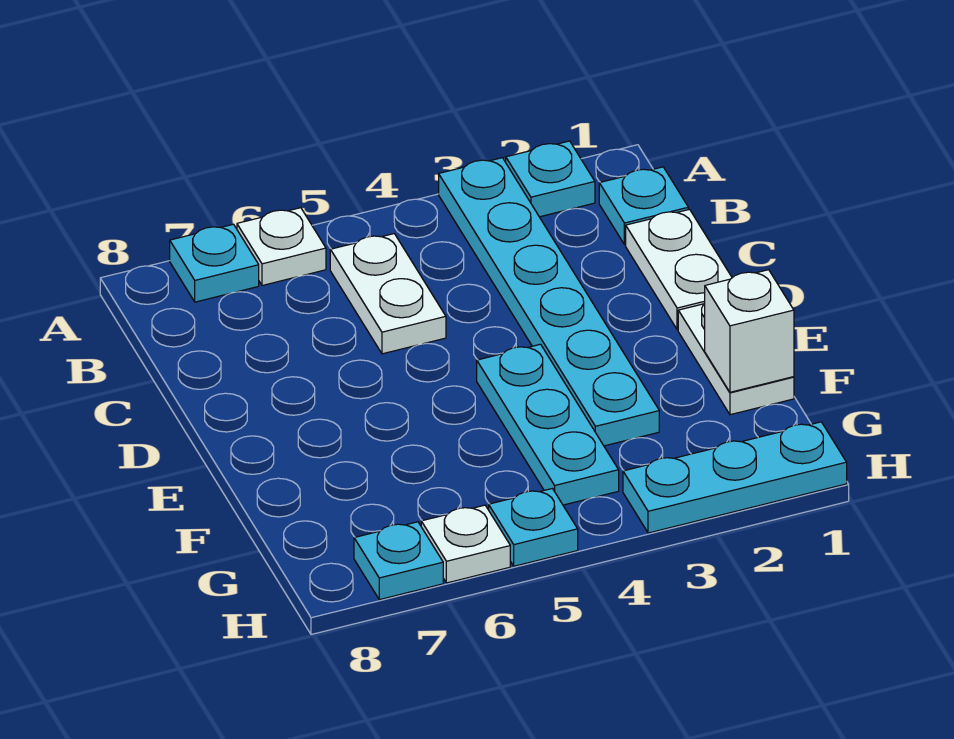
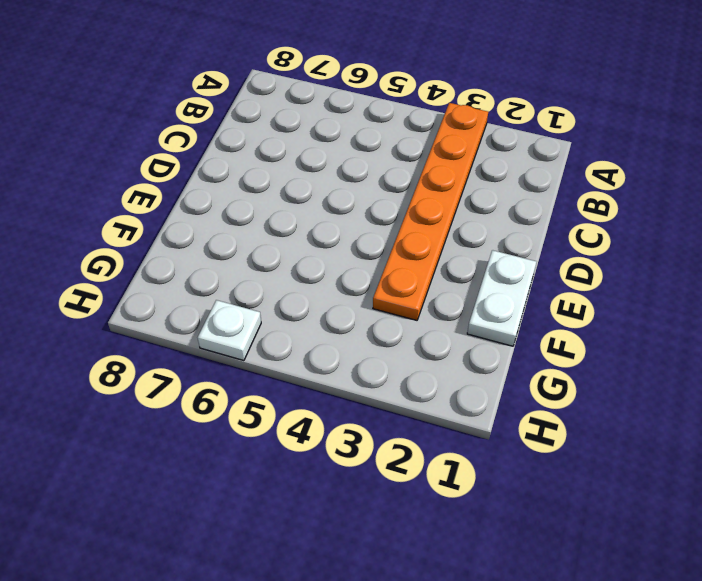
orange 1x6 plate [373,103,488,320] -> cyan 1x6 plate [439,158,659,446]
none -> cyan 1x1 plate [506,141,595,217]
none -> white 1x1 plate [237,208,326,286]
none -> cyan 1x1 plate [170,224,259,302]

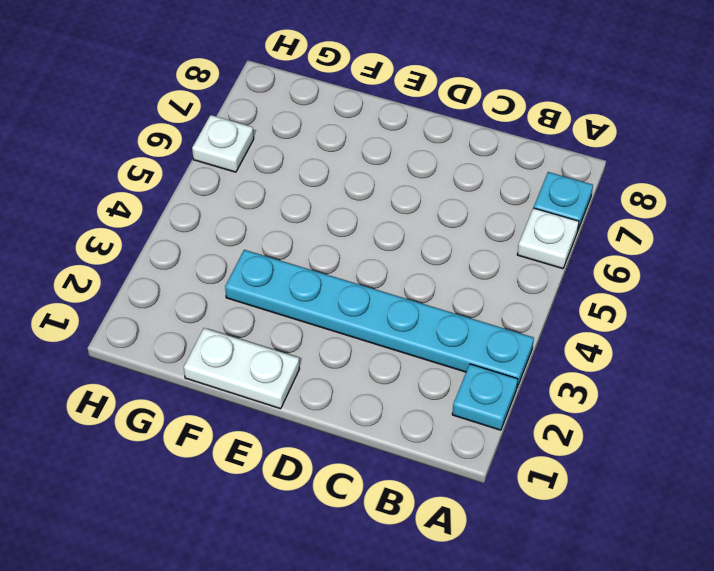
none -> cyan 1x1 plate [599,167,688,245]
none -> white 1x2 plate [330,234,446,354]
none -> white 1x2 plate [626,209,732,330]

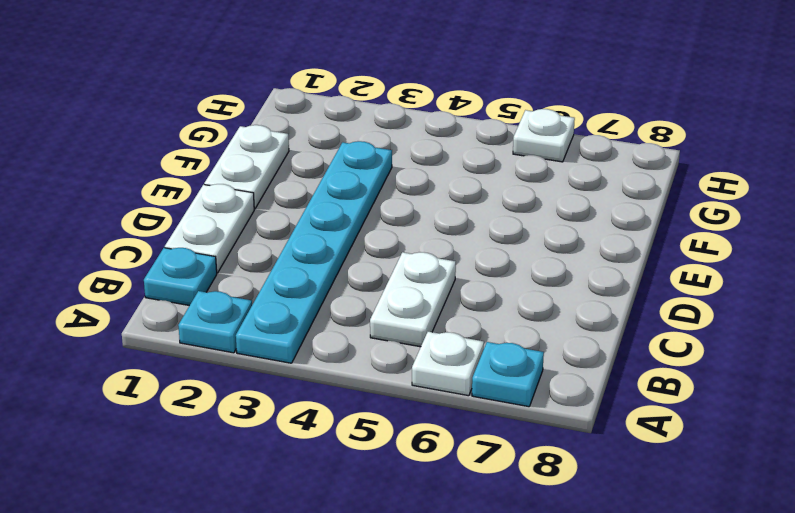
none -> cyan 1x3 plate [477,344,619,505]
none -> cyan 1x3 plate [623,422,847,533]
none -> cyan 1x1 plate [489,489,578,566]

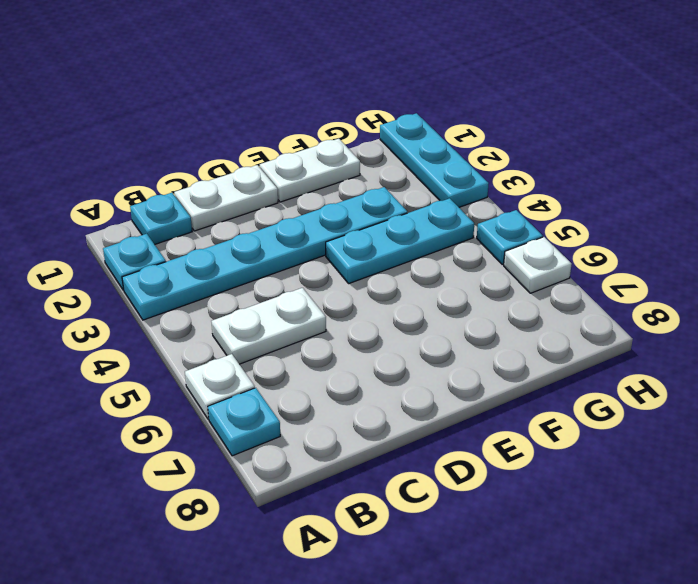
none -> cyan 1x1 plate [354,522,443,600]
none -> white 1x1 brick [705,270,794,392]

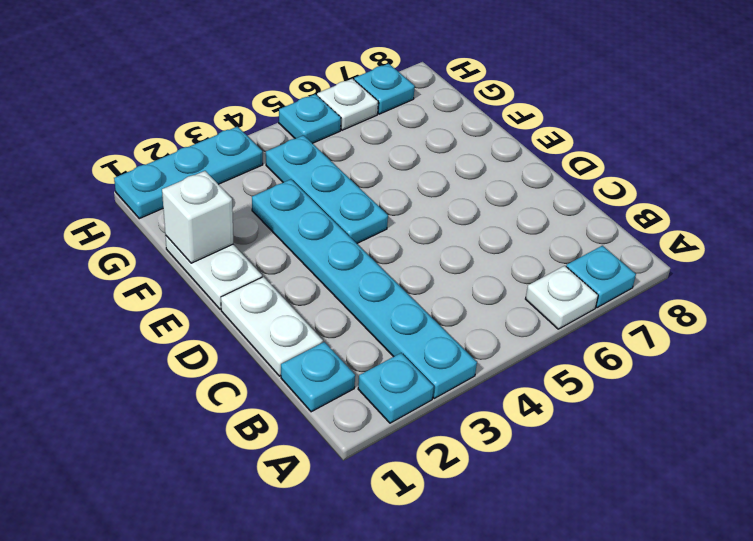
none -> white 1x2 plate [330,234,446,354]

